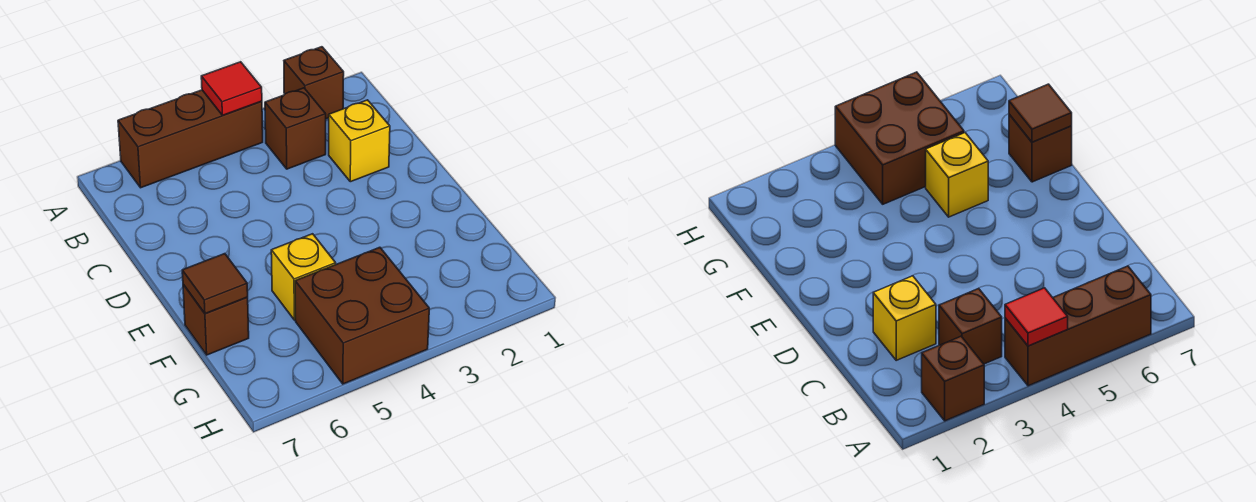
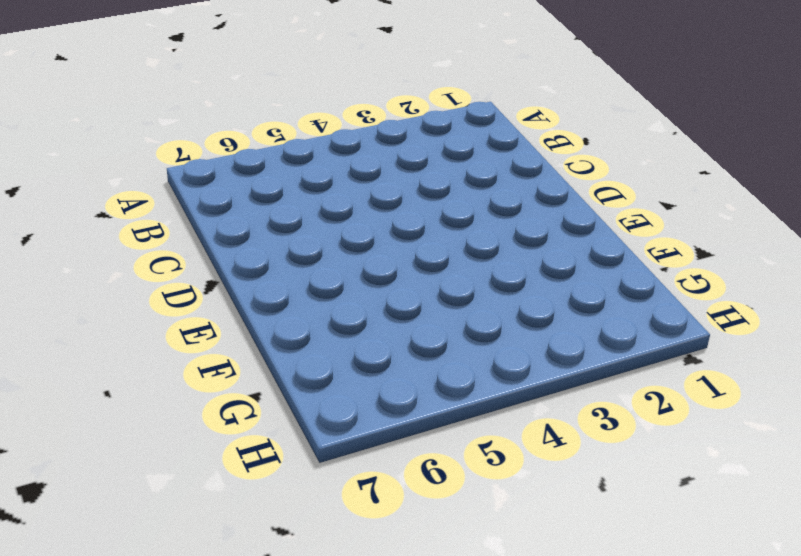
none -> brown 1x1 brick [284,47,344,119]
none -> brown 1x3 brick [118,90,263,188]

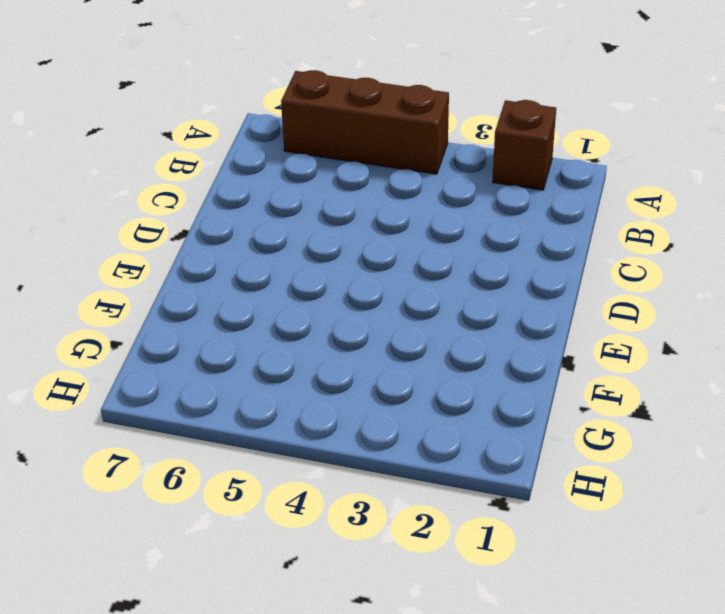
none -> brown 1x1 brick [265,88,326,169]
none -> yellow 1x1 brick [329,100,390,182]

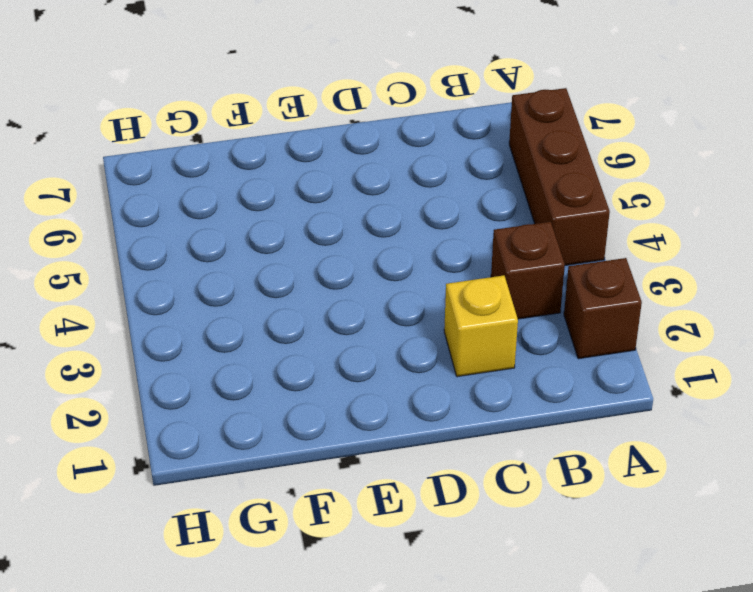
none -> yellow 1x1 brick [271,234,336,320]
none -> brown 1x1 brick [183,284,249,355]

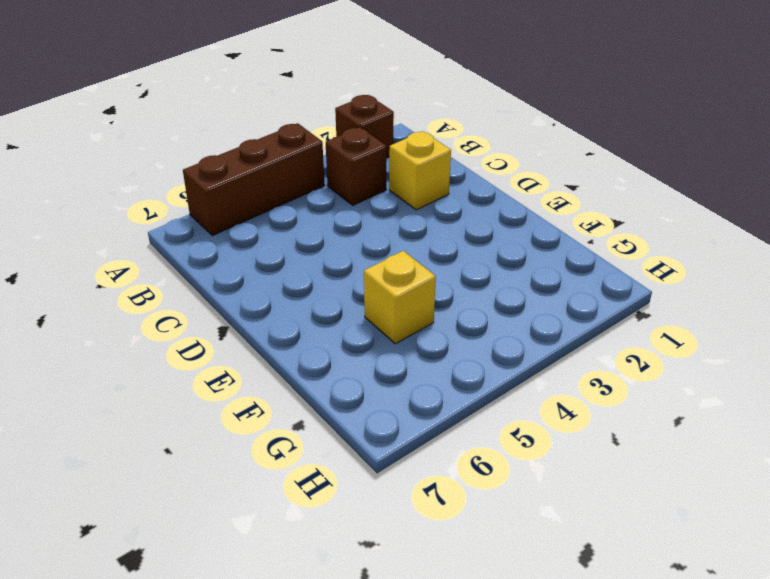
none -> brown 1x1 brick [183,284,249,355]
none -> brown 2x2 brick [295,247,429,384]

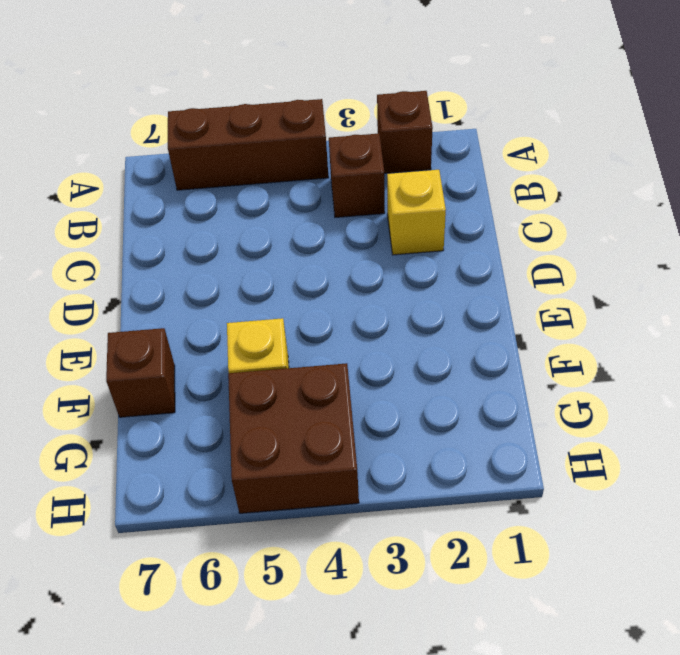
none -> red 1x1 tile [201,62,262,115]
none -> brown 1x1 tile [182,254,248,314]

